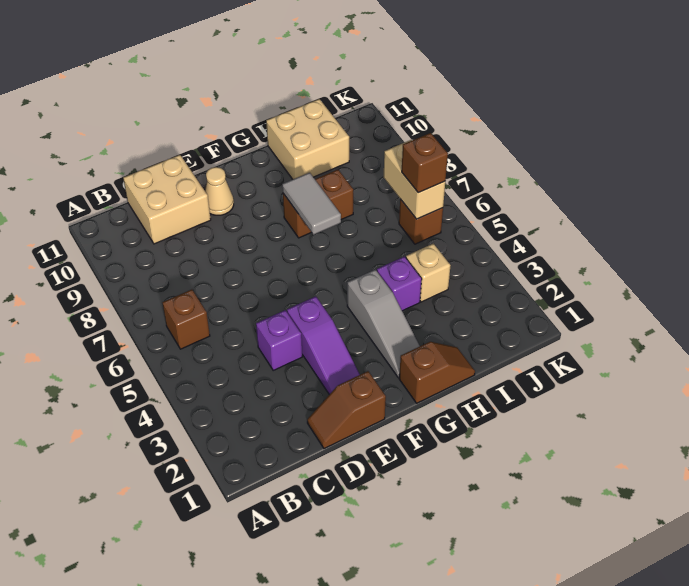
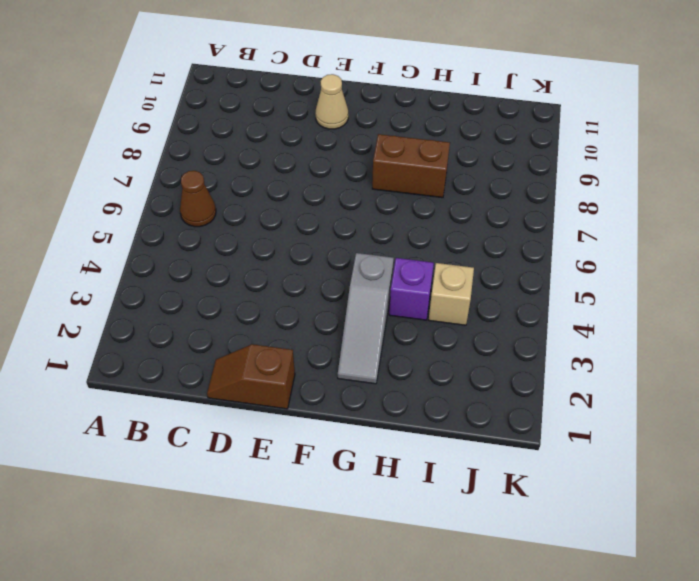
brown 1x1 cone [180,171,216,227] -> brown 1x1 brick [162,290,210,349]
none -> tan 2x2 brick [123,155,211,244]
none -> purple 1x1 brick [256,310,302,370]
none -> purple 1x3 slope [287,296,360,394]

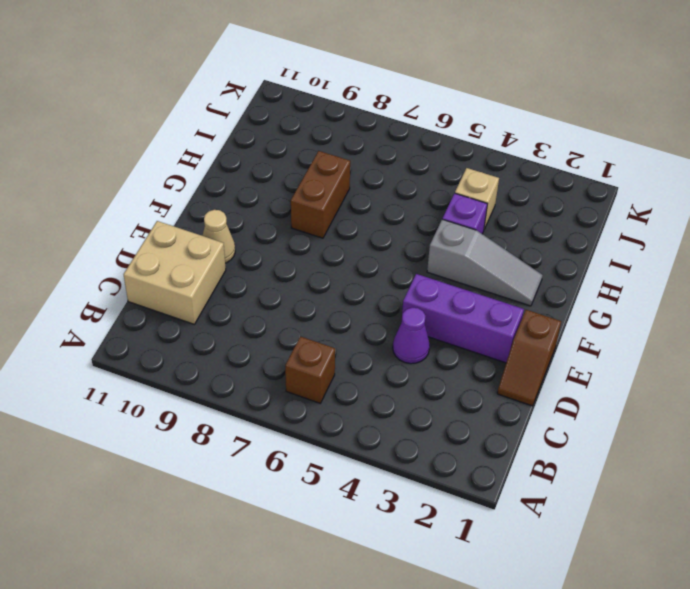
purple 1x1 cone [393,308,430,364] -> purple 1x1 brick [256,310,302,370]
purple 1x3 brick [402,274,524,363] -> purple 1x3 slope [287,296,360,394]
none -> brown 1x2 slope [399,342,475,403]
none -> tan 2x2 brick [266,99,349,179]
none -> brown 1x1 brick [399,199,443,244]

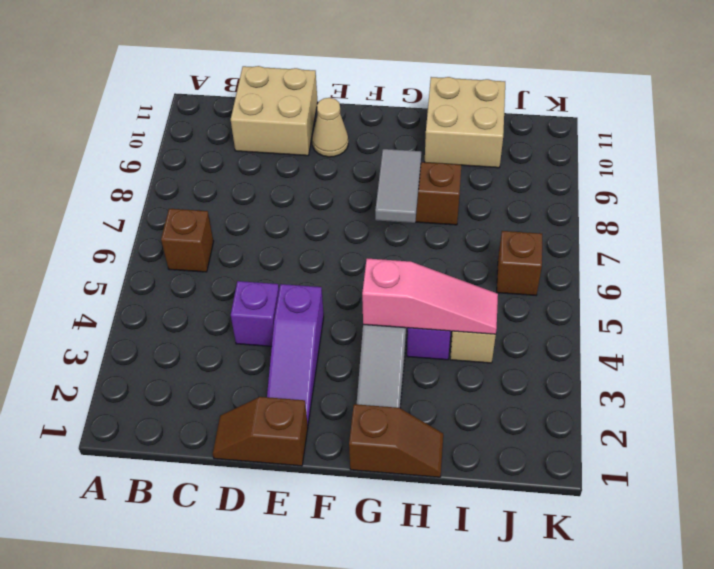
pink 1x3 slope [362,258,498,334] -> none
none -> tan 1x2 brick [384,140,445,219]
none -> brown 1x1 brick [402,133,448,193]

